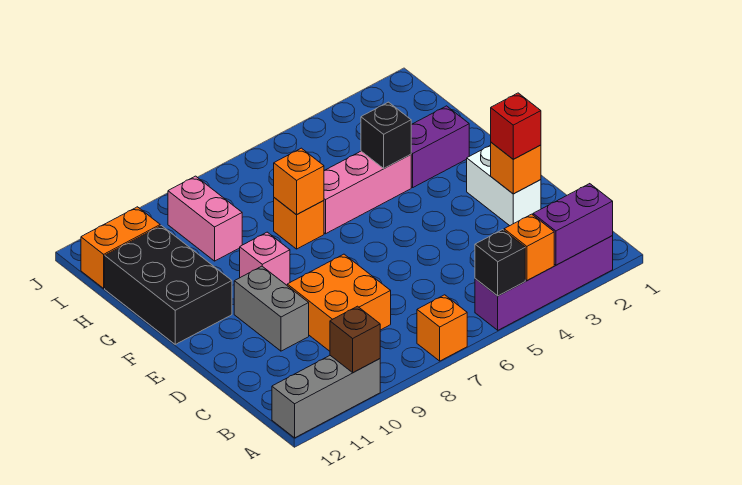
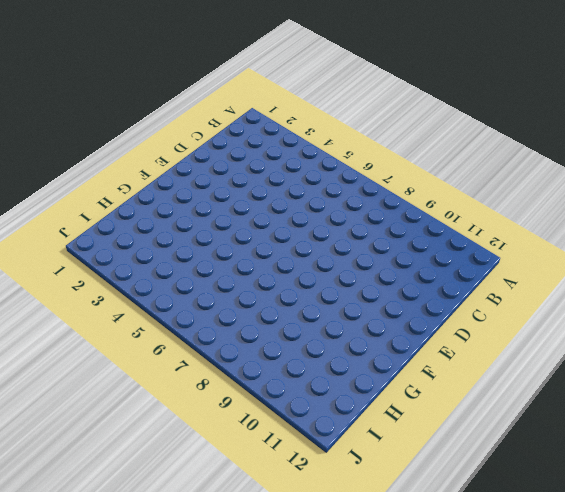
none -> purple 1x4 brick [475,236,613,330]
none -> orange 1x1 brick [417,295,467,361]
none -> grey 1x3 brick [272,356,380,438]

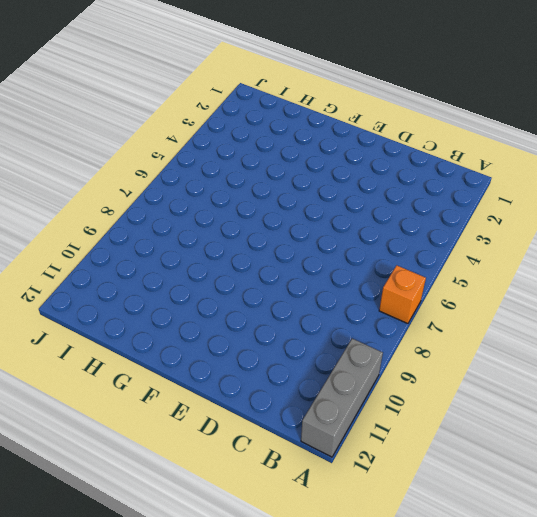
none -> purple 1x4 brick [475,236,613,330]
none -> orange 2x2 brick [287,254,391,351]
none -> white 1x2 brick [467,145,541,226]

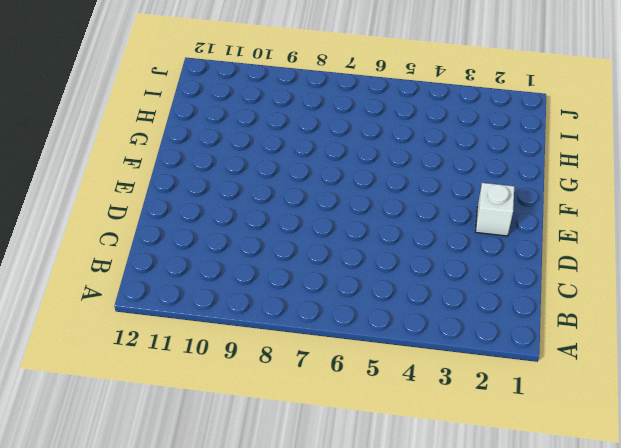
white 1x1 brick [476,183,514,236] -> white 1x2 brick [467,145,541,226]
none -> purple 1x4 brick [475,236,613,330]
none -> orange 1x1 brick [417,295,467,361]
none -> grey 1x3 brick [272,356,380,438]

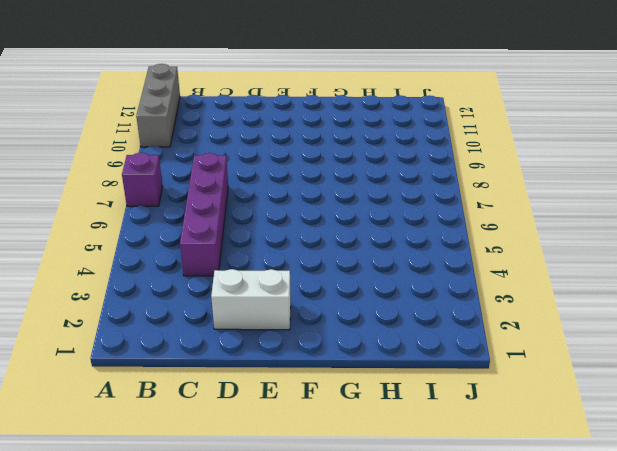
purple 1x1 brick [122,153,163,206] -> orange 1x1 brick [417,295,467,361]
purple 1x4 brick [180,153,228,276] -> purple 1x4 brick moved to [475,236,613,330]
none -> orange 2x2 brick [287,254,391,351]
none -> grey 1x2 brick [234,266,309,351]
none -> pink 1x1 brick [240,232,290,285]

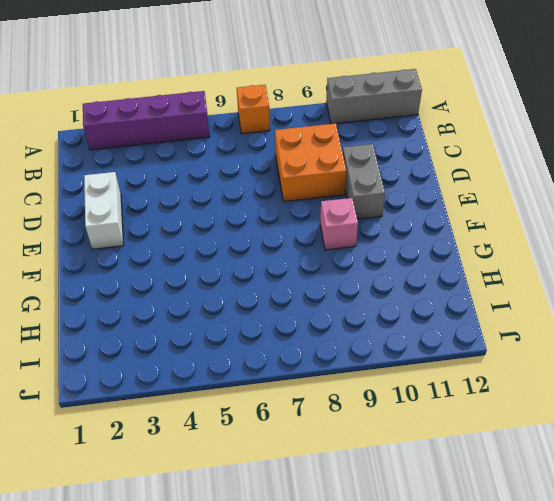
none -> black 2x3 brick [105,226,232,344]
none -> purple 1x2 brick [411,106,469,187]
none -> pink 1x3 brick [324,151,411,234]

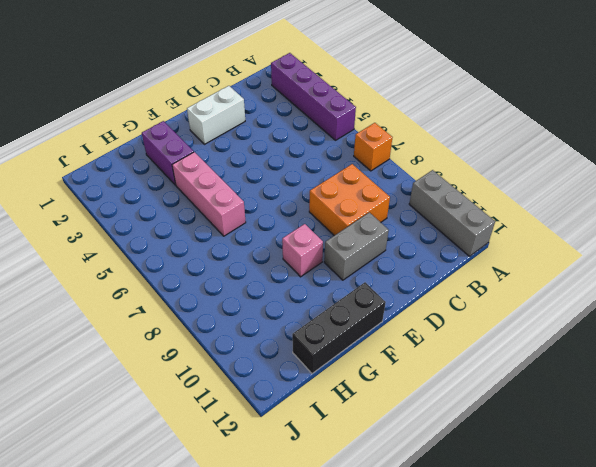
black 1x3 brick [292,282,386,374] -> black 2x3 brick [105,226,232,344]
none -> orange 1x1 brick [274,198,324,249]
none -> pink 1x2 brick [168,176,242,261]
none -> orange 1x2 brick [81,207,160,288]

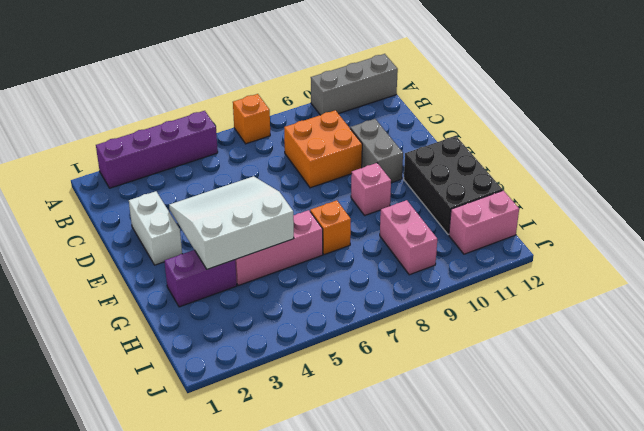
white 3x3 slope [169,176,294,269] -> black 1x1 brick [361,102,412,168]
pink 1x2 brick [449,190,519,254] -> orange 1x2 brick [81,207,160,288]
none -> purple 1x2 brick [533,184,613,265]
none -> orange 1x1 brick [504,214,554,281]
none -> black 1x1 brick [475,230,525,296]

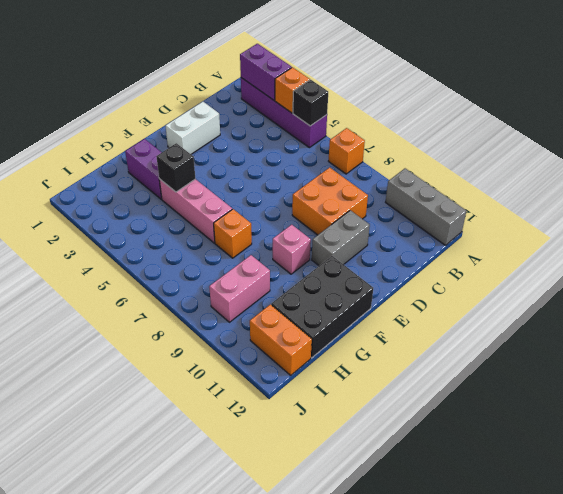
none -> brown 1x1 brick [330,306,380,373]
none -> orange 1x1 brick [491,142,541,194]
none -> orange 1x1 brick [274,148,324,215]

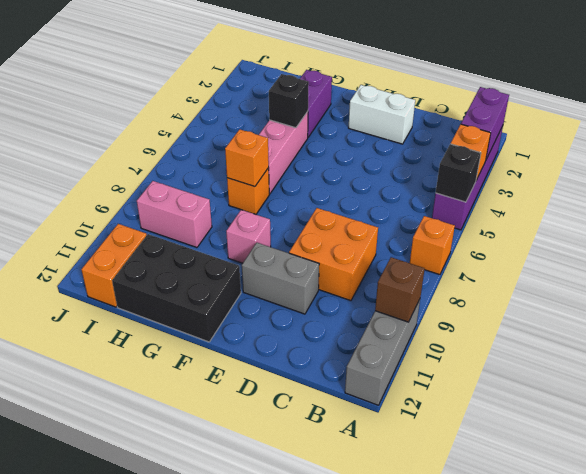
none -> orange 1x1 brick [491,142,541,194]
none -> red 1x1 brick [491,93,541,159]

